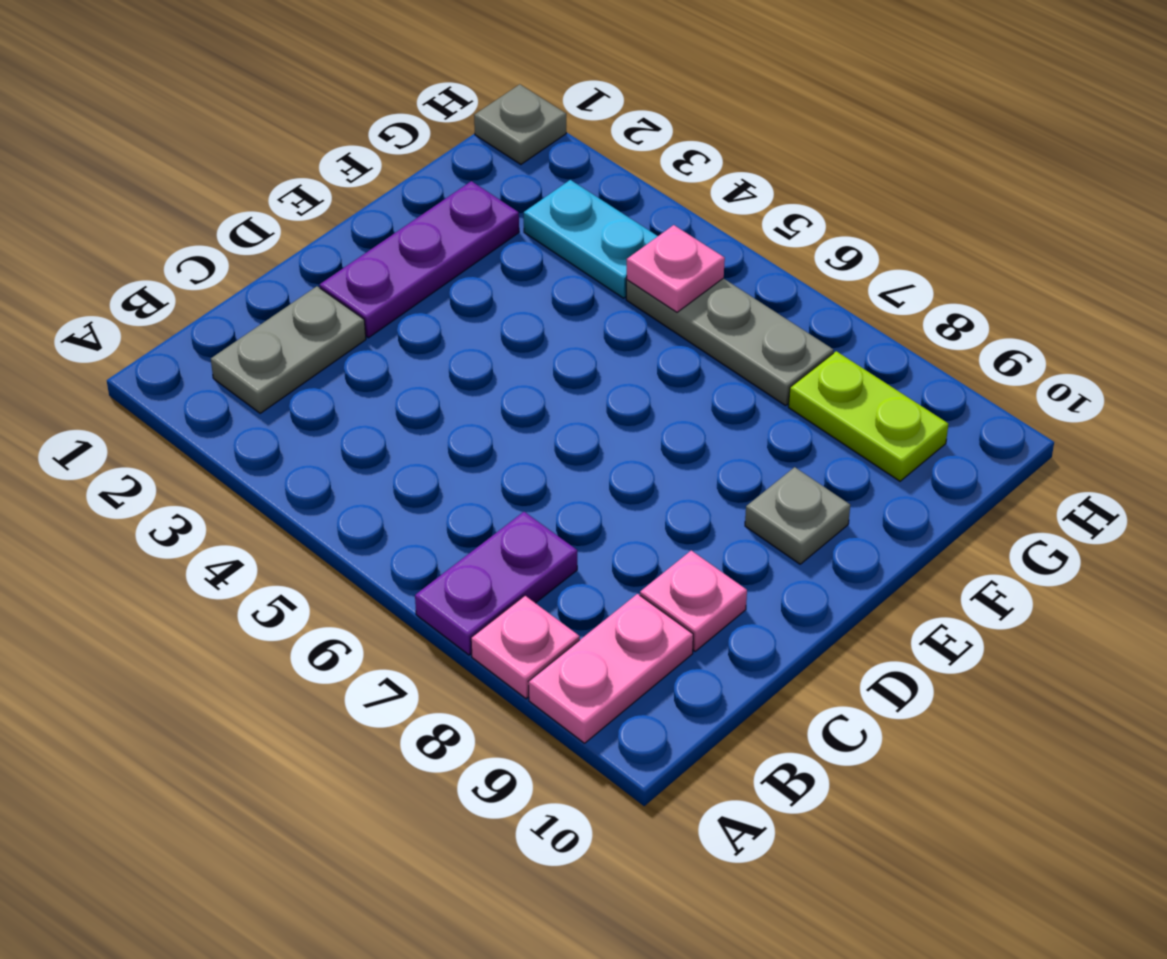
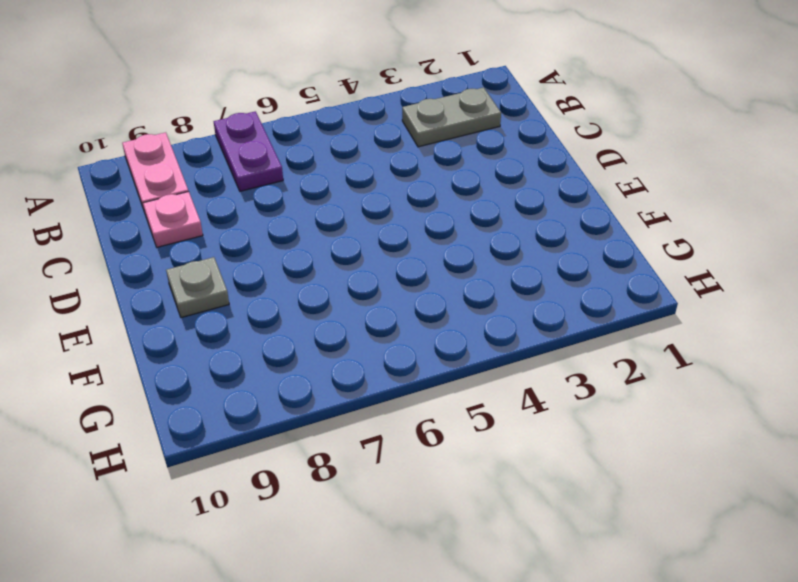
grey 1x2 plate [402,87,501,147] -> grey 1x2 plate turned to [211,286,366,413]
none -> pink 1x1 plate [471,596,580,699]
none -> purple 1x3 plate [320,181,519,338]
none -> cyan 1x2 plate [524,180,658,298]

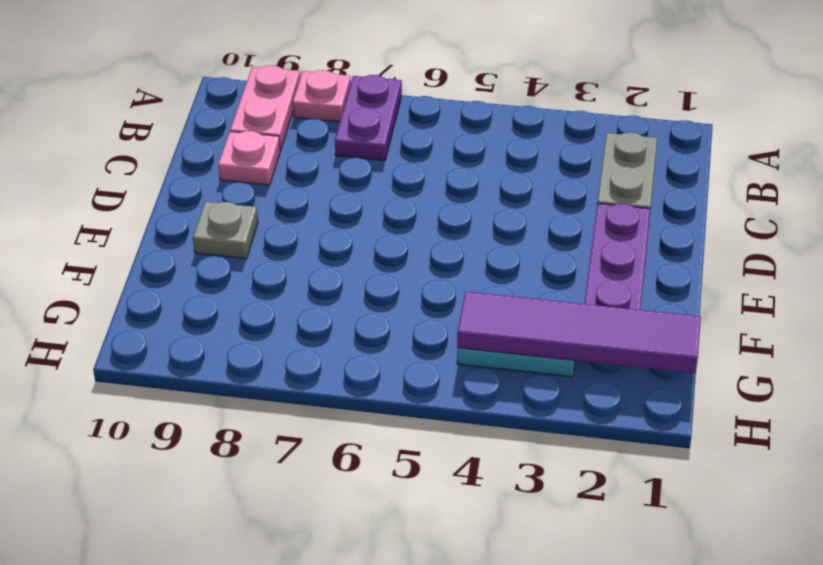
purple 1x4 tile [457,292,701,373] -> none
none -> grey 1x3 plate [626,278,833,405]
none -> lime 1x2 plate [788,351,948,481]
none -> grey 1x1 plate [474,84,566,164]

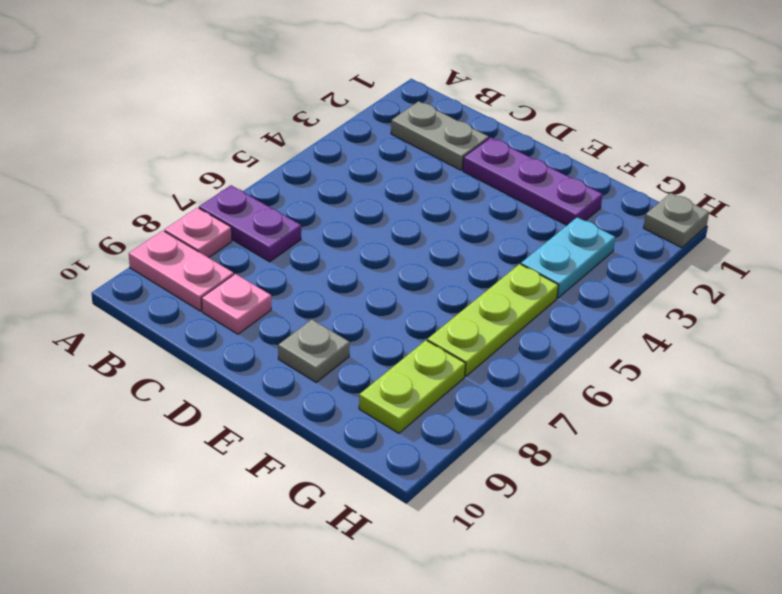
lime 1x3 plate [427,264,558,376] -> grey 1x3 plate [626,278,833,405]
none -> pink 1x1 plate [626,225,725,312]

